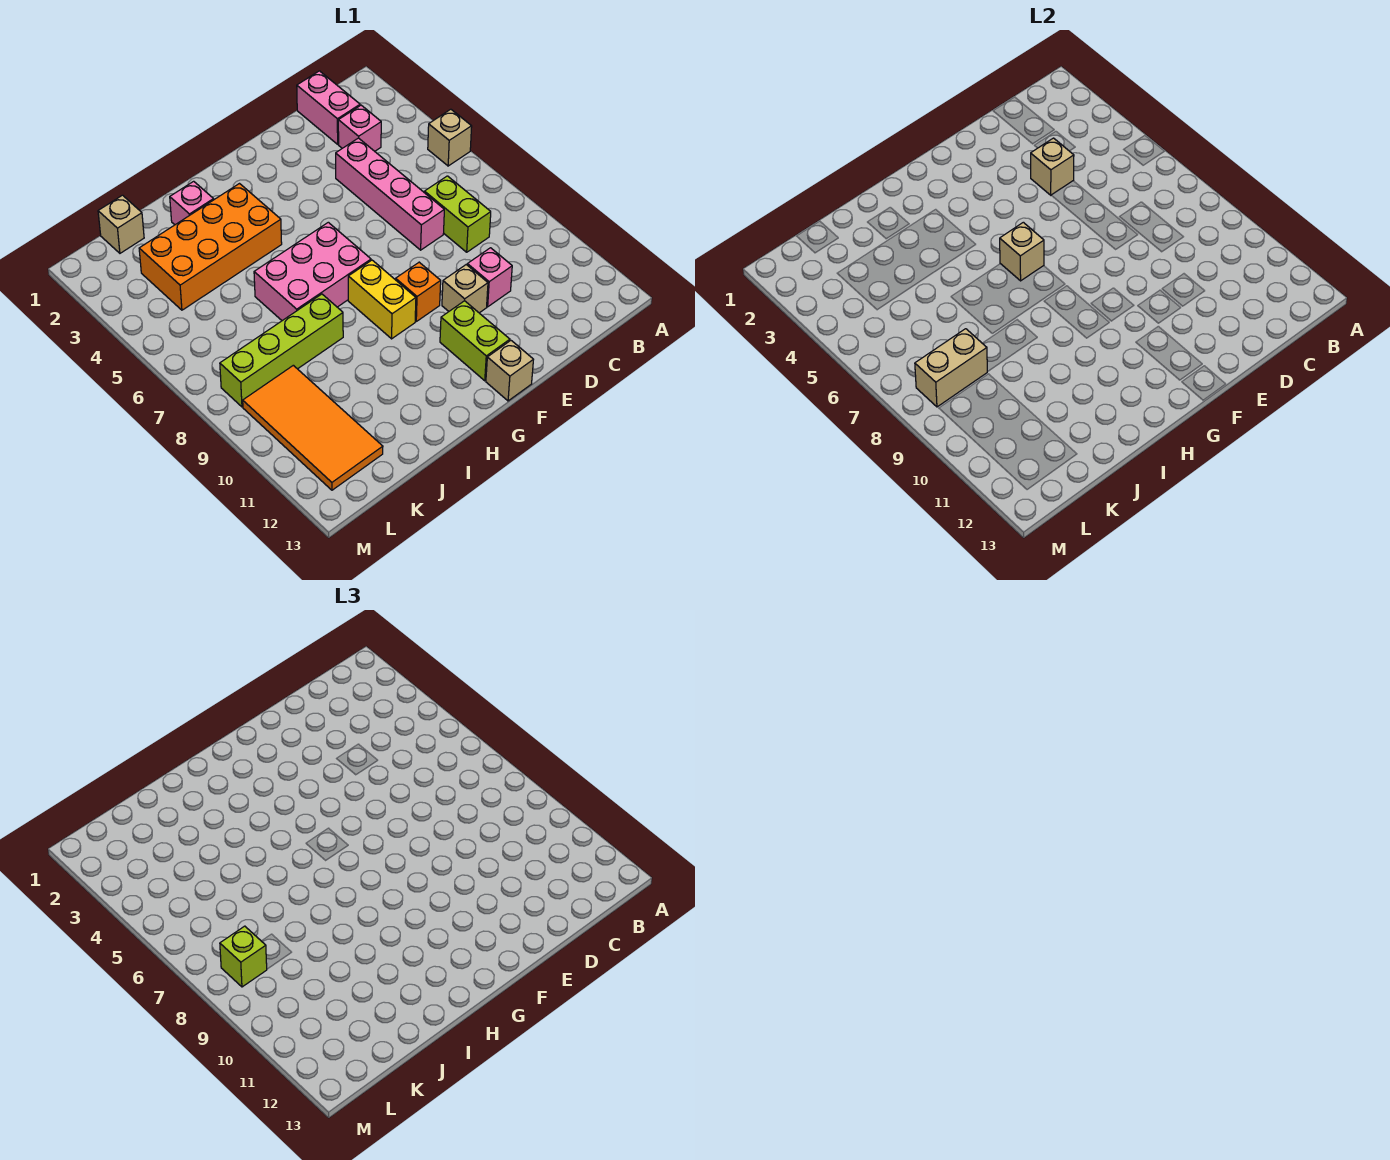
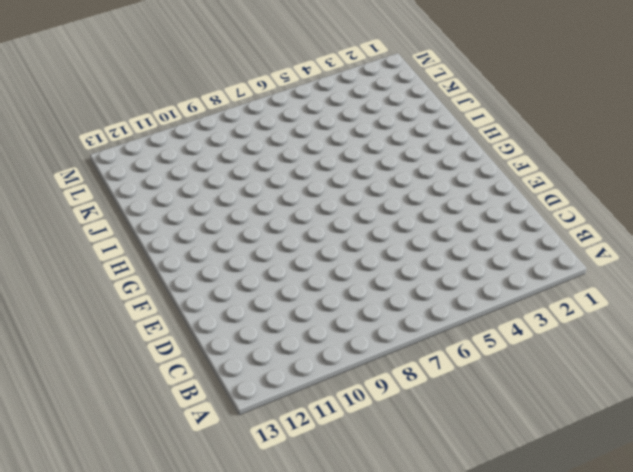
none -> tan 1x1 brick [428,109,472,166]
none -> pink 1x2 brick [297,71,360,144]
none -> pink 1x1 brick [338,105,381,151]

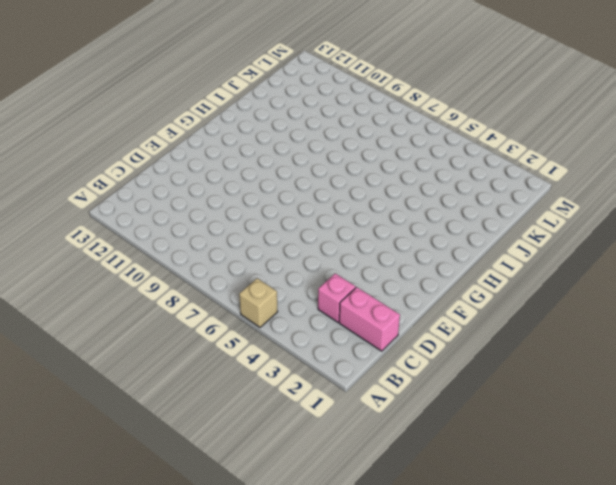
none -> lime 1x2 brick [425,176,491,252]
none -> pink 1x4 brick [336,138,444,250]
none -> pink 1x1 brick [467,248,512,307]

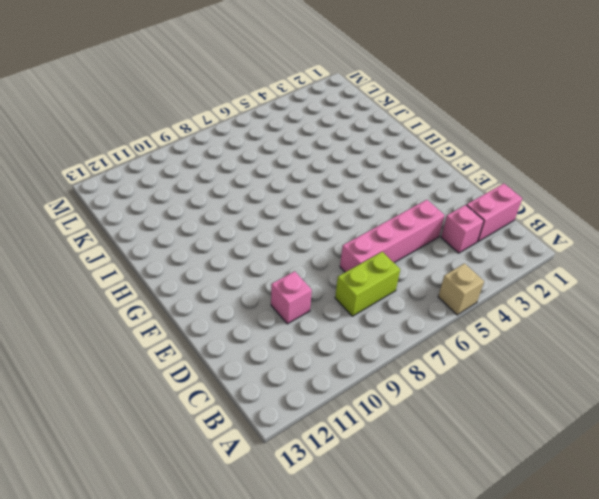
none -> tan 1x1 brick [442,265,488,313]
none -> orange 1x1 brick [396,262,441,321]
none -> lime 1x2 brick [440,301,510,381]

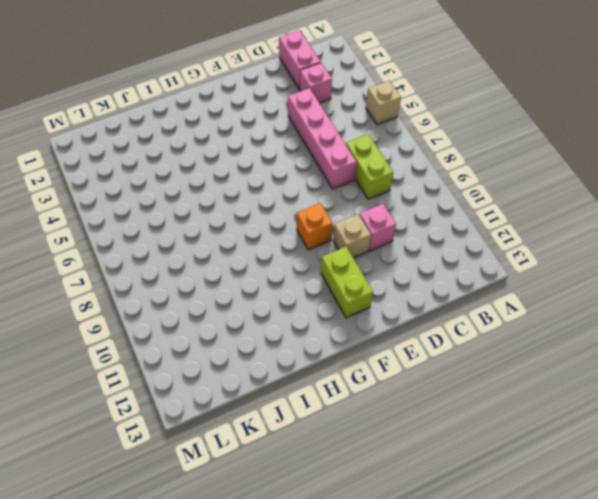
none -> tan 1x1 brick [486,341,533,401]
none -> pink 2x3 brick [254,222,371,321]
none -> yellow 1x2 brick [348,260,416,339]

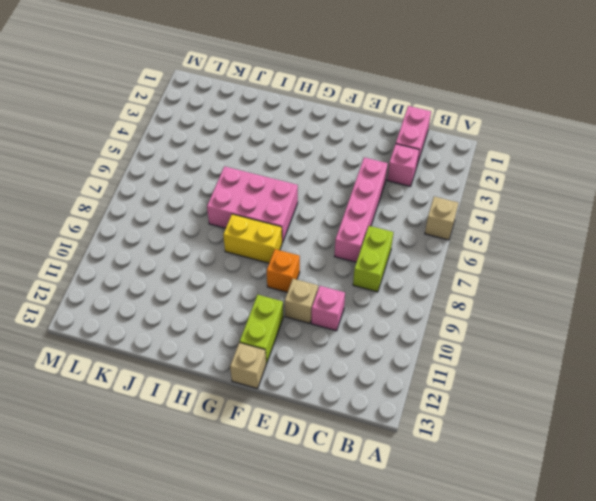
yellow 1x2 brick [223,214,282,263] -> yellow 1x2 brick turned to [348,260,416,339]
none -> orange 2x4 brick [139,184,282,310]
none -> pink 1x1 brick [170,181,214,225]
none -> lime 1x4 brick [220,294,343,407]

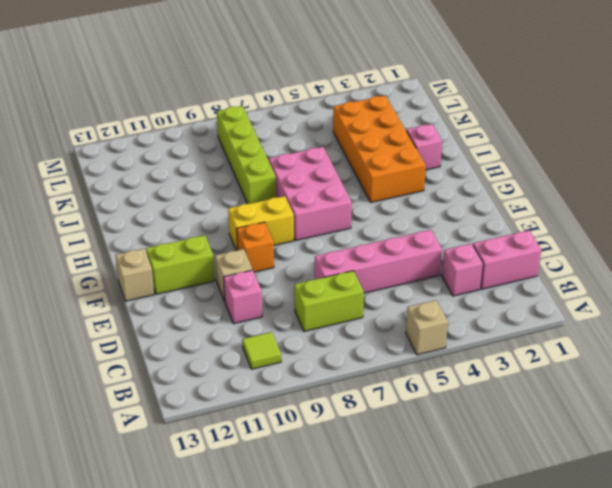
lime 1x1 tile [242,332,281,369] -> none
none -> tan 1x1 brick [98,195,144,253]
none -> orange 2x4 tile [243,365,383,490]
none -> tan 1x1 brick [1031,138,1074,195]

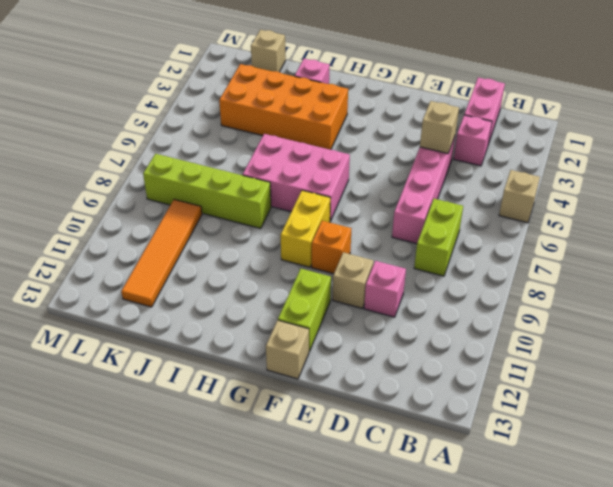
orange 1x4 tile [121,199,202,307] -> orange 2x4 tile [243,365,383,490]
none -> tan 1x1 brick [1000,222,1044,281]
none -> tan 1x2 brick [915,329,987,407]
none -> lime 1x1 brick [220,926,267,987]

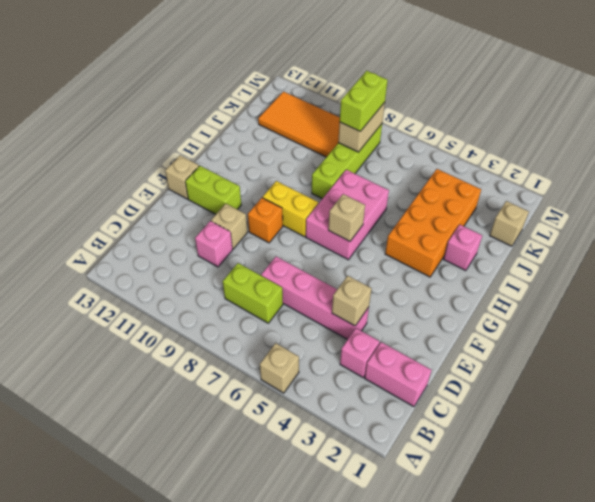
lime 1x2 brick [340,71,388,131] -> lime 1x1 brick [220,926,267,987]

